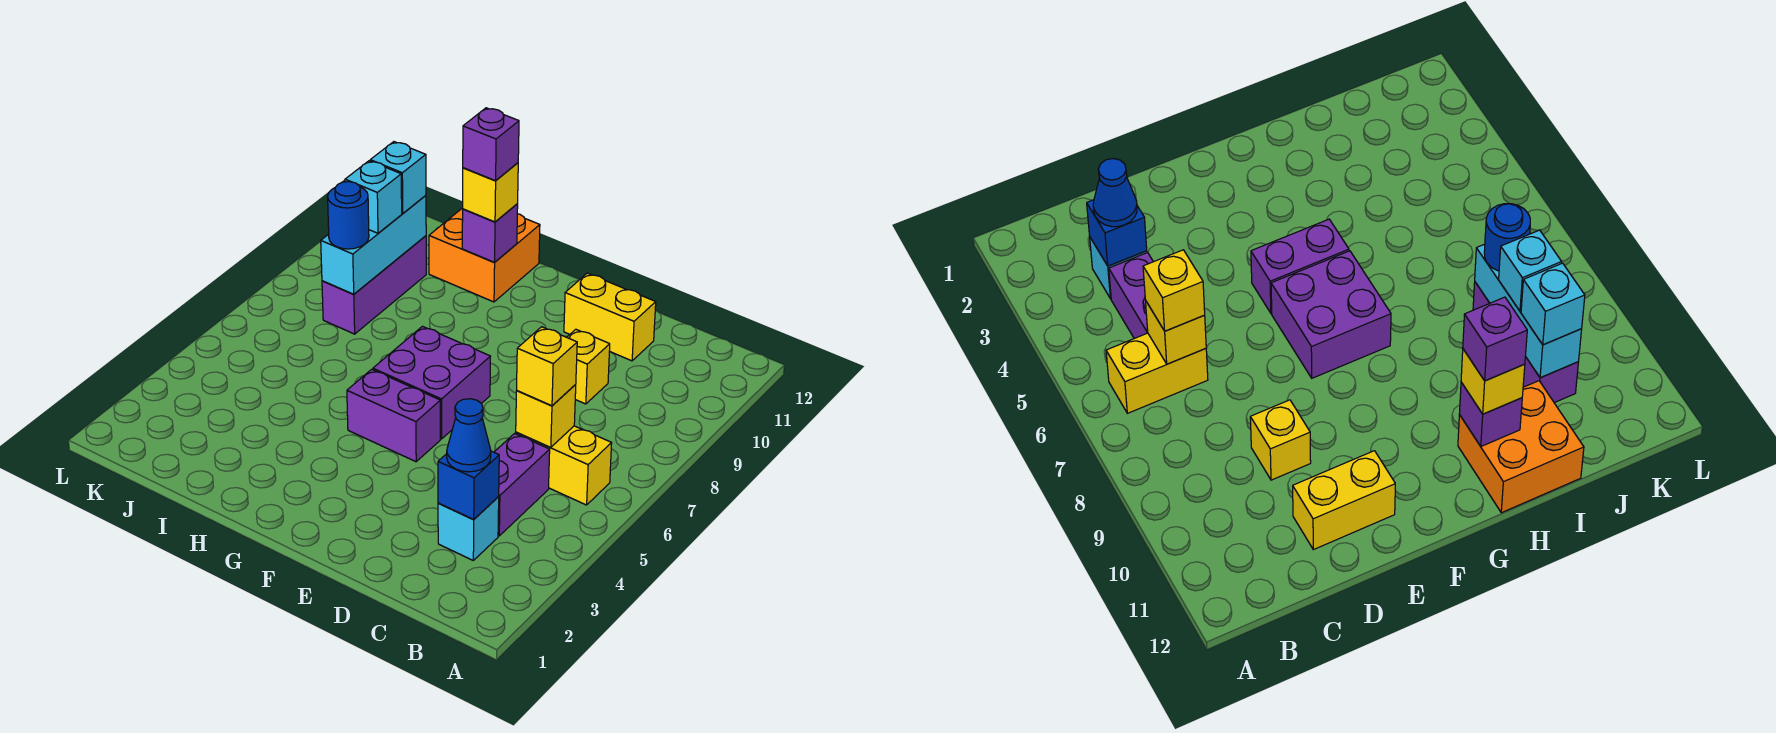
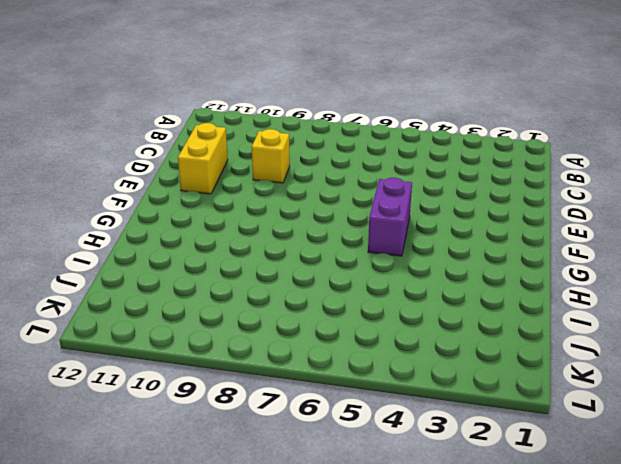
none -> yellow 1x2 brick [516,426,612,505]
none -> cyan 1x1 brick [438,497,499,560]
none -> purple 1x2 brick [494,434,550,536]

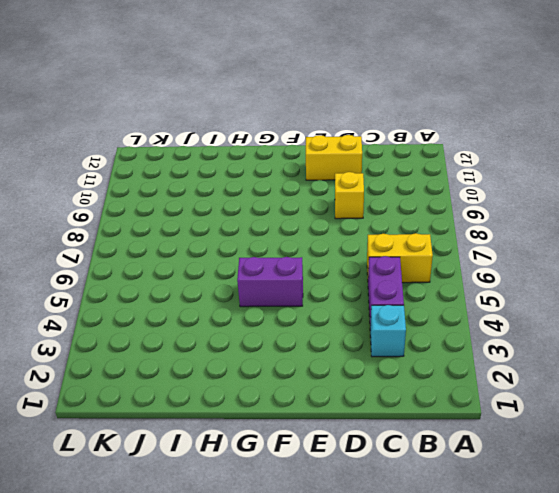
none -> purple 2x2 brick [373,326,491,439]
none -> orange 2x2 brick [429,208,540,302]
none -> purple 1x3 brick [322,236,426,334]

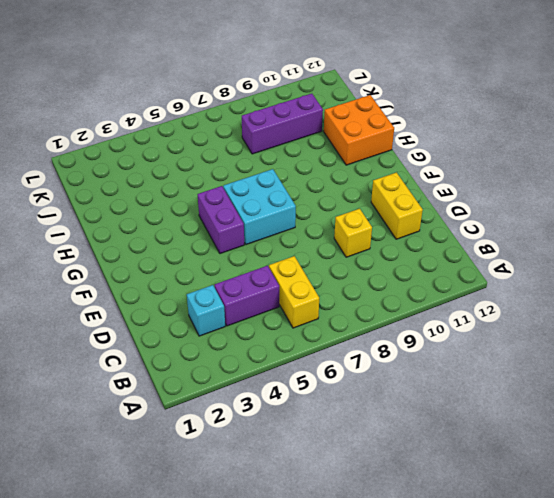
cyan 2x2 brick [223,169,296,245] -> purple 2x2 brick [373,326,491,439]
none -> blue 1x1 brick [438,451,499,519]
none -> yellow 1x1 brick [516,385,576,447]
none -> purple 1x1 brick [462,204,518,262]

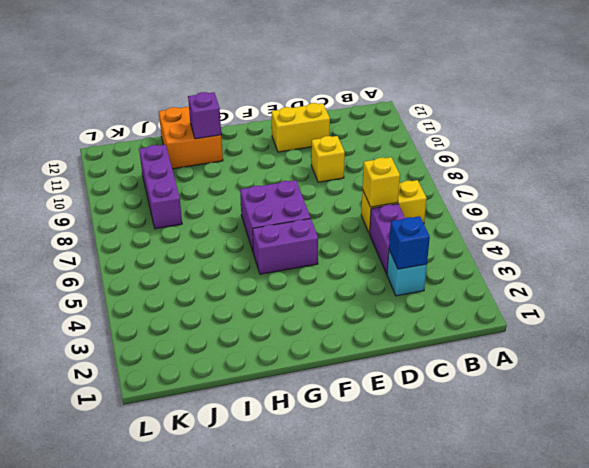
none -> cyan 1x3 brick [321,195,426,294]
none -> blue 1x1 cone [447,399,491,472]
none -> yellow 1x1 brick [517,327,577,406]

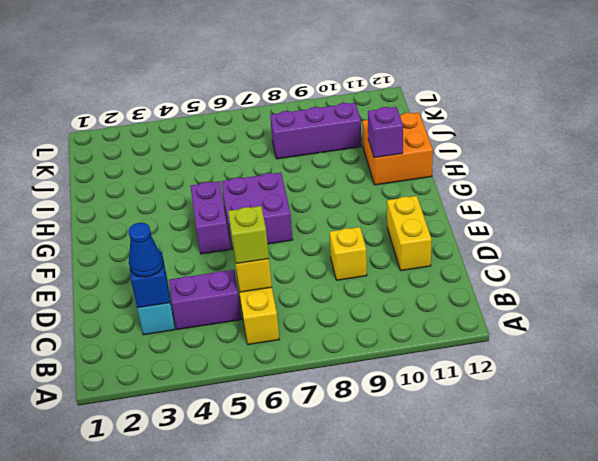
lime 1x1 brick [228,206,269,264] -> yellow 1x1 brick [517,327,577,406]
none -> cyan 1x3 brick [321,195,426,294]
none -> yellow 1x1 brick [463,163,518,222]
none -> blue 1x1 round brick [328,182,369,249]

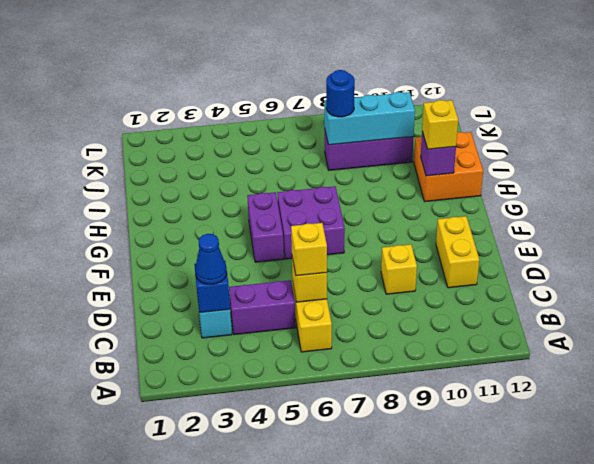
none -> cyan 1x1 brick [345,161,402,233]
none -> cyan 1x1 brick [370,142,426,213]
none -> purple 1x1 brick [463,108,519,181]

